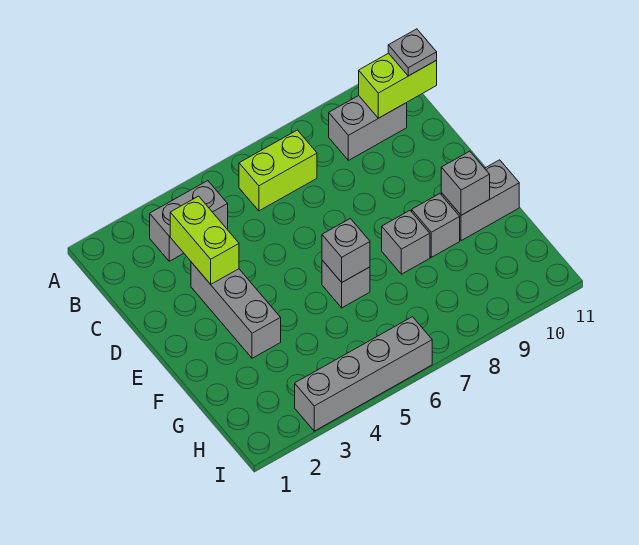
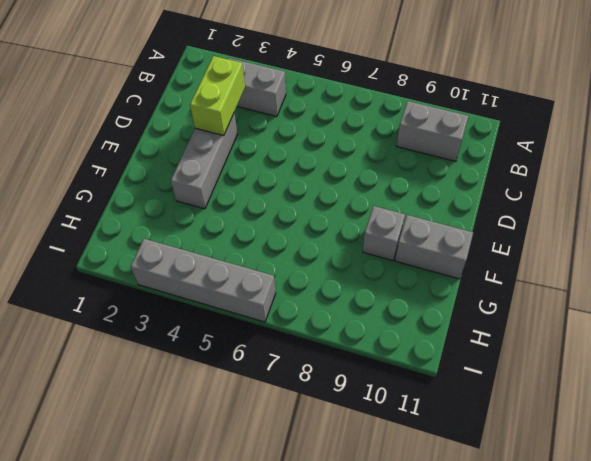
none -> lime 1x2 brick [239,130,317,211]
none -> grey 1x1 brick [322,260,370,308]
none -> grey 1x1 brick [382,211,430,274]

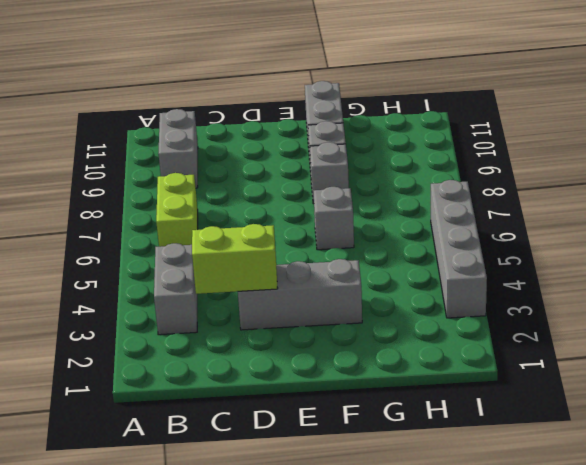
none -> lime 1x2 brick [359,53,437,118]
none -> grey 1x1 brick [322,219,370,282]
none -> grey 1x1 brick [441,151,490,215]

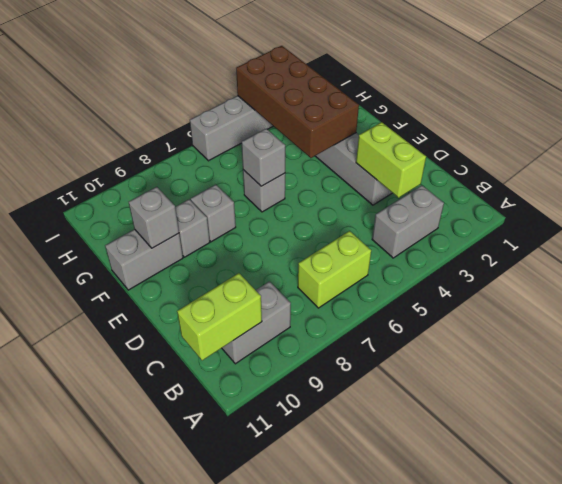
brown 2x4 brick [236,46,359,158] -> none
none -> grey 1x1 plate [388,29,437,76]

